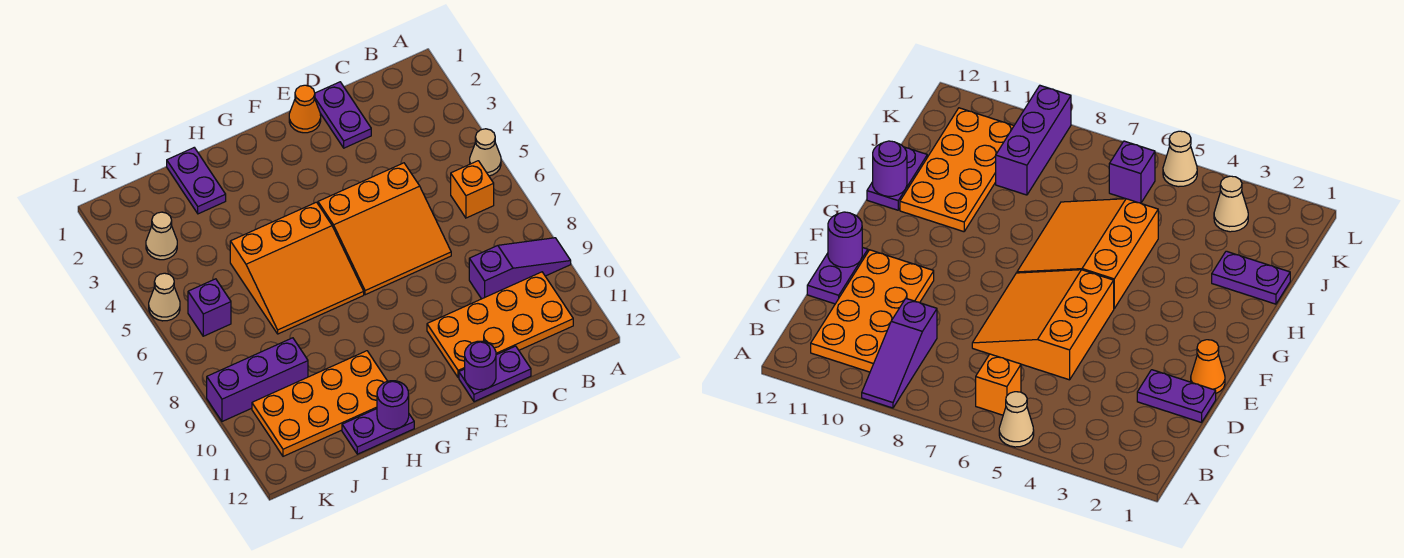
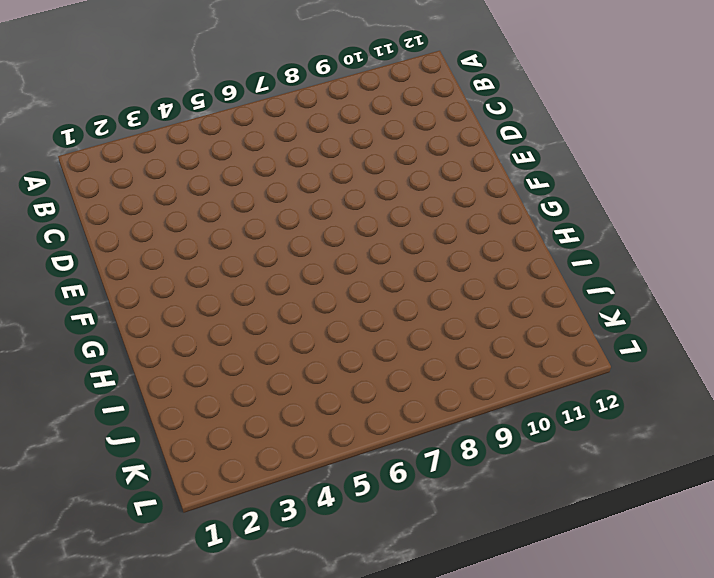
none -> tan 1x1 cone [470,129,501,176]
none -> purple 1x3 slope [469,238,571,299]
none -> orange 1x1 brick [451,161,494,218]

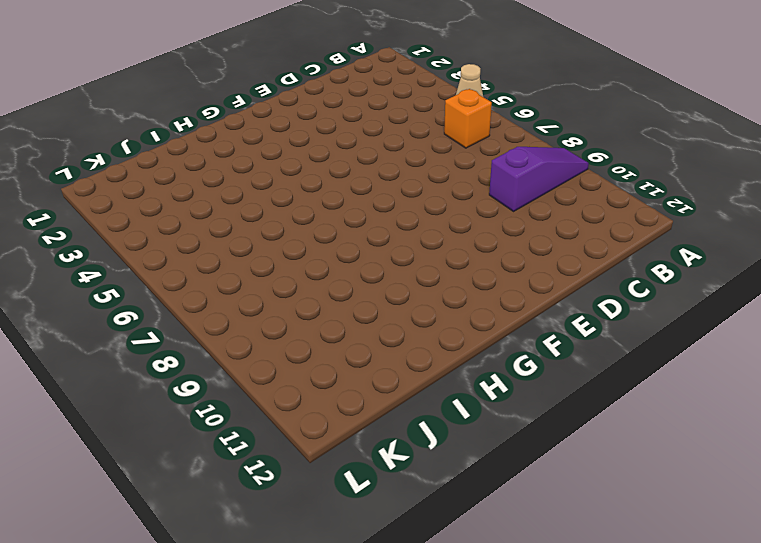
none -> orange 2x4 plate [427,272,573,378]
none -> purple 1x2 plate [315,82,371,148]
none -> orange 3x3 slope [318,163,451,295]

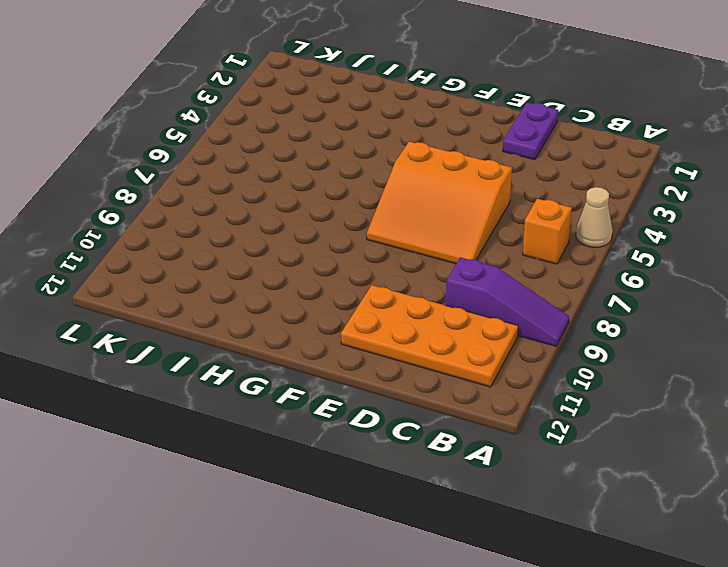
none -> purple 1x2 plate [459,346,531,402]
none -> orange 1x1 cone [289,85,321,133]
none -> orange 3x3 slope [230,202,364,334]

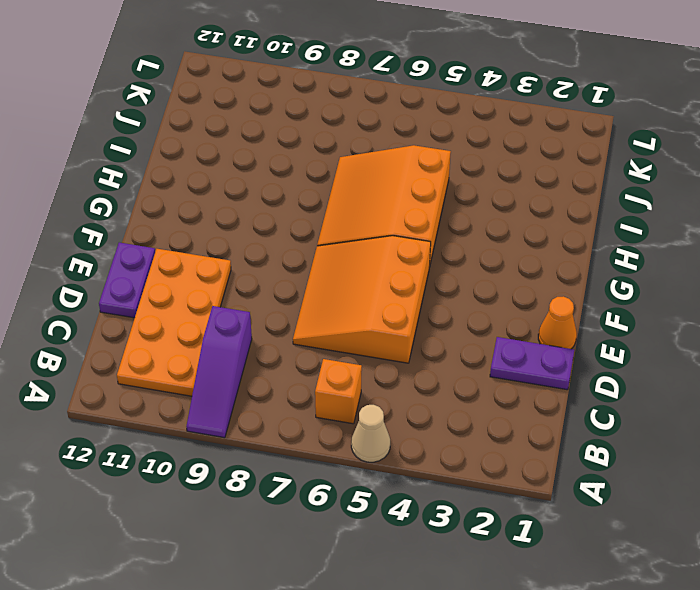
none -> orange 2x4 plate [252,351,388,456]
none -> purple 1x2 plate [342,409,414,454]
none -> purple 1x2 plate [167,148,226,214]

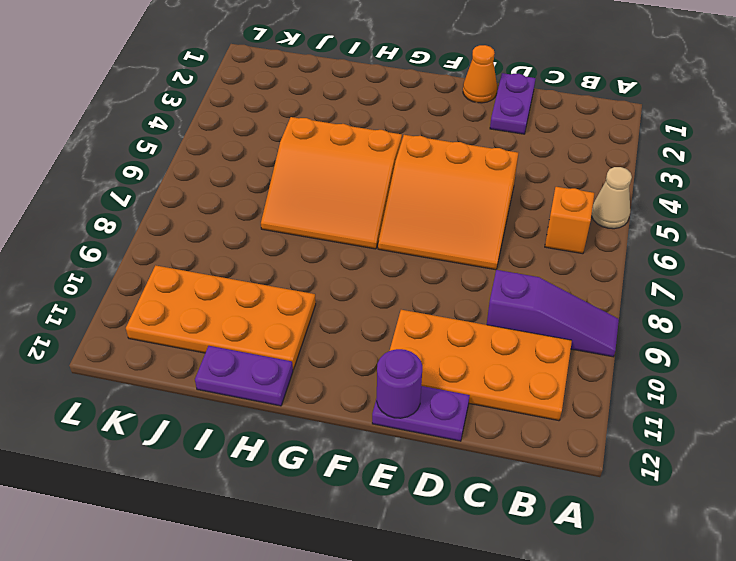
none -> purple 1x2 plate [167,148,226,214]
none -> purple 1x3 brick [207,338,308,421]
none -> tan 1x1 cone [146,212,177,260]

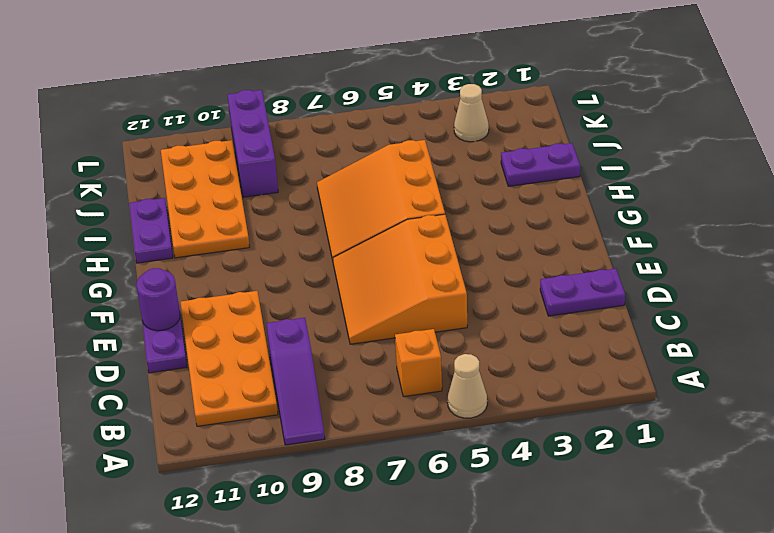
none -> orange 1x1 cone [289,85,321,133]
none -> purple 1x1 brick [188,279,231,336]
none -> tan 1x1 cone [149,273,180,321]

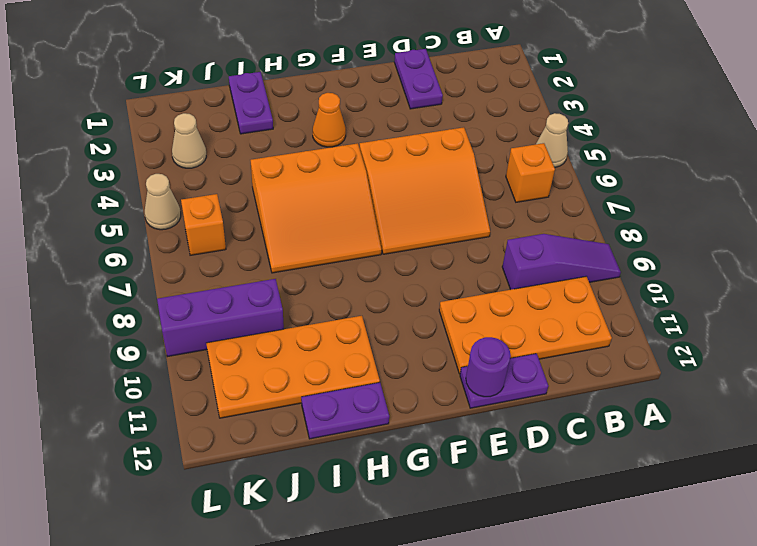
orange 1x1 cone [313,93,346,147] -> orange 1x1 cone moved to [289,85,321,133]
orange 1x1 brick [181,194,226,255] -> purple 1x1 brick [188,279,231,336]
none -> purple 1x1 round brick [377,381,409,429]

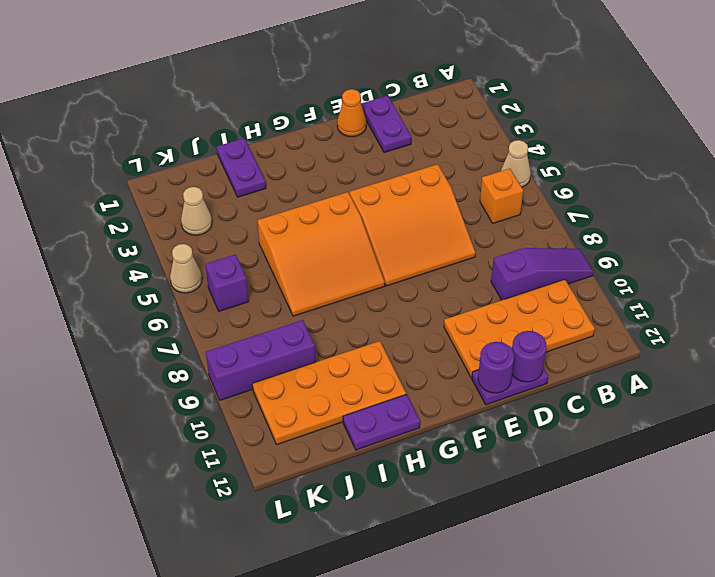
purple 1x1 round brick [512,331,546,382] -> purple 1x1 round brick moved to [377,381,409,429]

